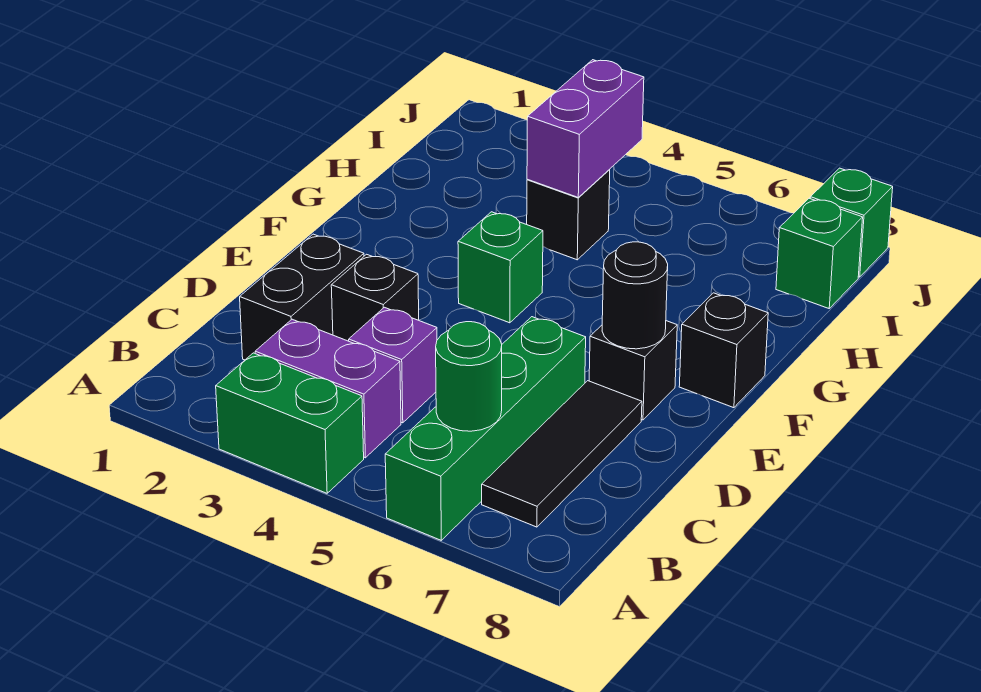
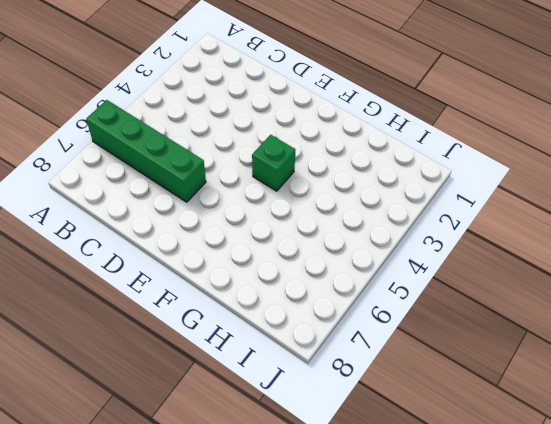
none -> green 1x2 brick [216,353,364,493]
none -> purple 1x2 brick [255,319,401,458]
none -> black 1x3 tile [482,381,642,527]

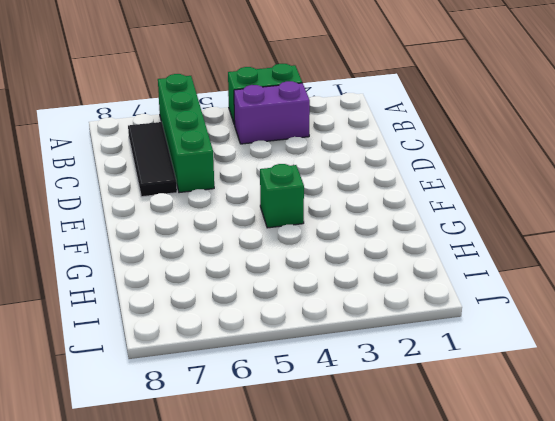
none -> black 1x2 brick [240,234,364,360]
none -> purple 1x1 brick [349,307,437,423]
none -> black 1x1 brick [331,254,419,341]

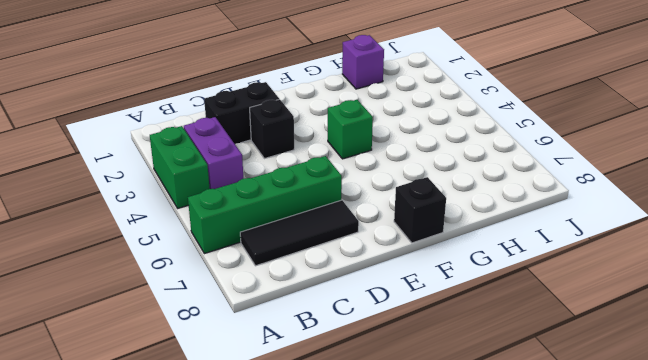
purple 1x1 brick [342,35,384,89] -> purple 1x1 brick moved to [349,307,437,423]
none -> black 1x1 brick [589,321,677,420]
none -> black 1x1 brick [527,169,610,260]
none -> green 1x1 brick [776,198,863,308]

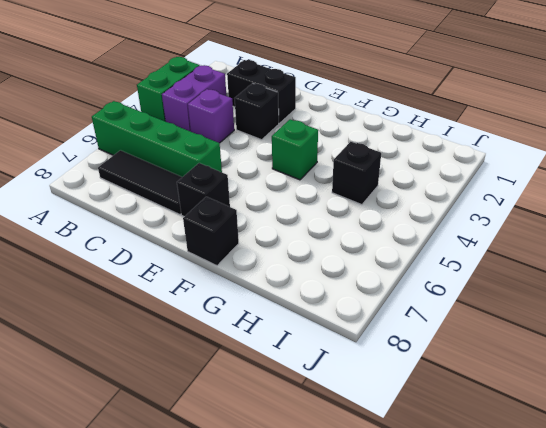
none -> green 1x1 brick [776,198,863,308]
none -> green 1x1 brick [810,168,893,277]
none -> green 1x1 round brick [436,322,502,431]

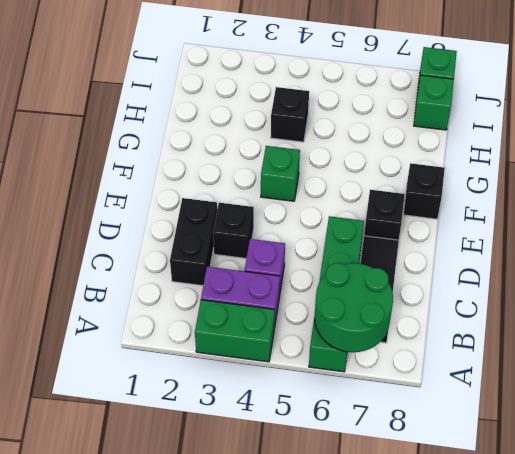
green 2x2 round brick [315,263,393,352] -> green 1x1 round brick [436,322,502,431]
none -> black 1x1 round brick [602,242,668,349]
none -> purple 1x2 brick [527,60,644,197]

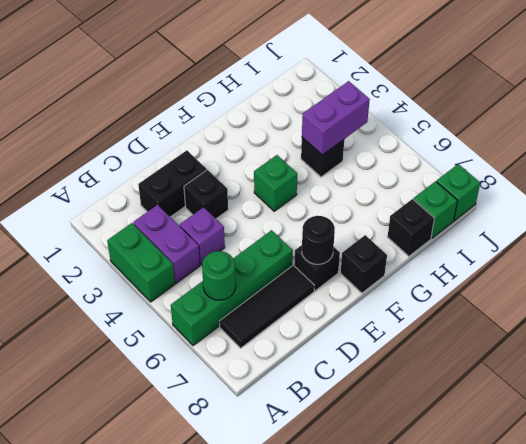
black 1x1 brick [388,199,434,256] -> none

